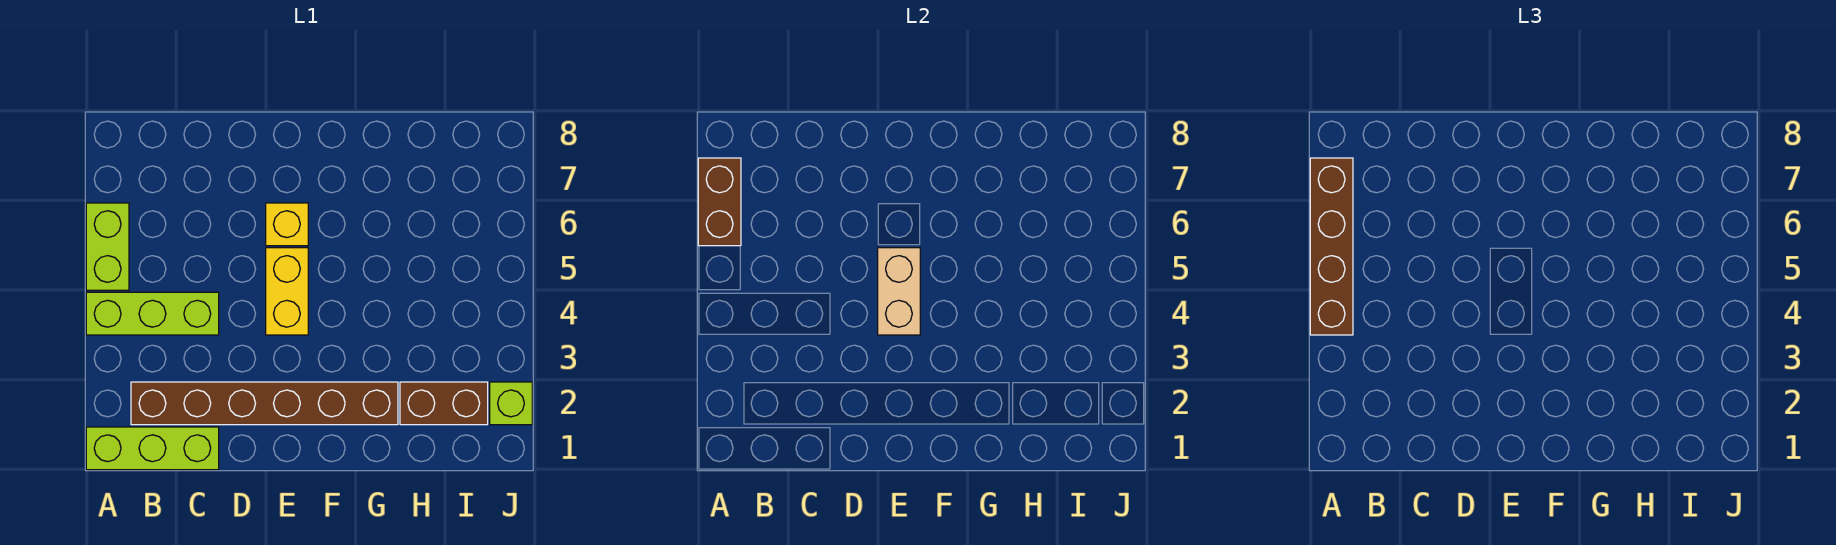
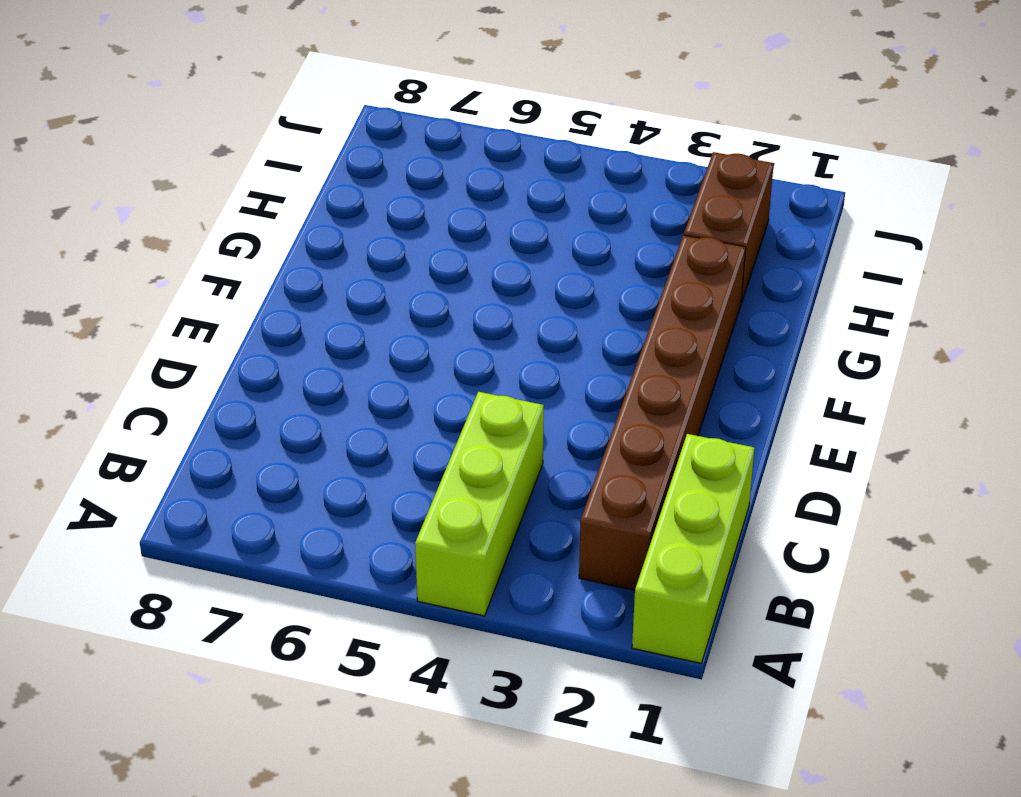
none -> lime 1x2 brick [86,203,129,290]
none -> yellow 1x2 brick [266,248,308,335]

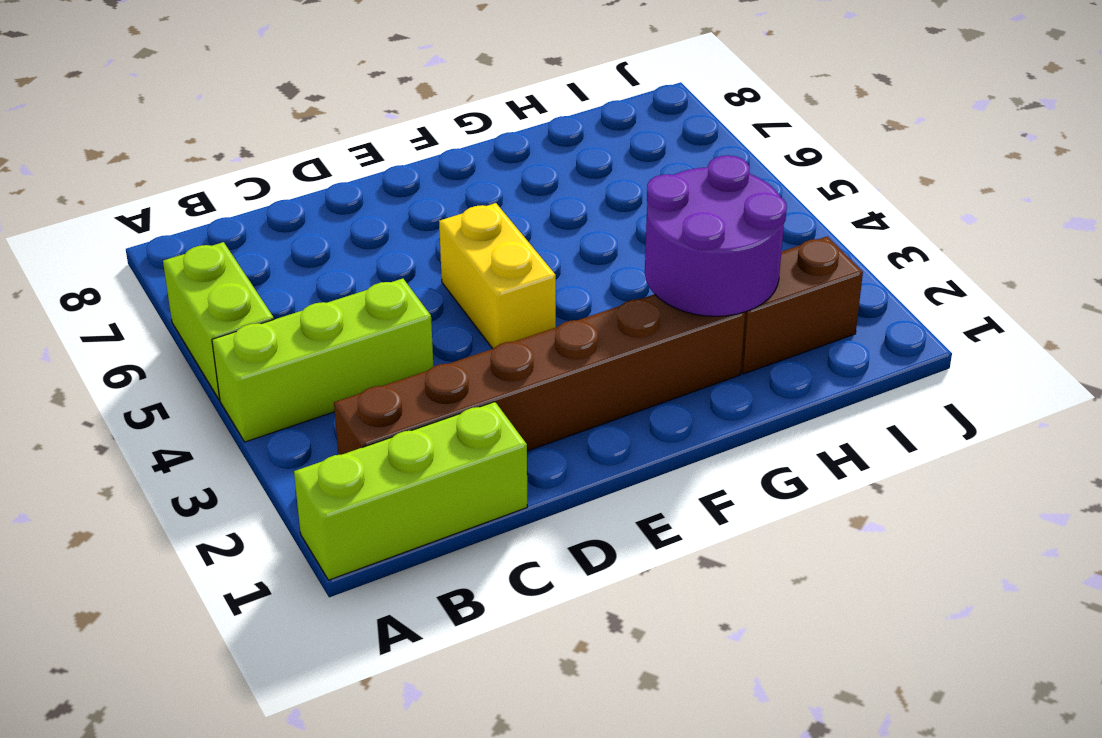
purple 2x2 round brick [645,155,787,316] -> none
none -> yellow 1x1 brick [266,203,308,246]
none -> lime 1x1 brick [490,382,532,425]

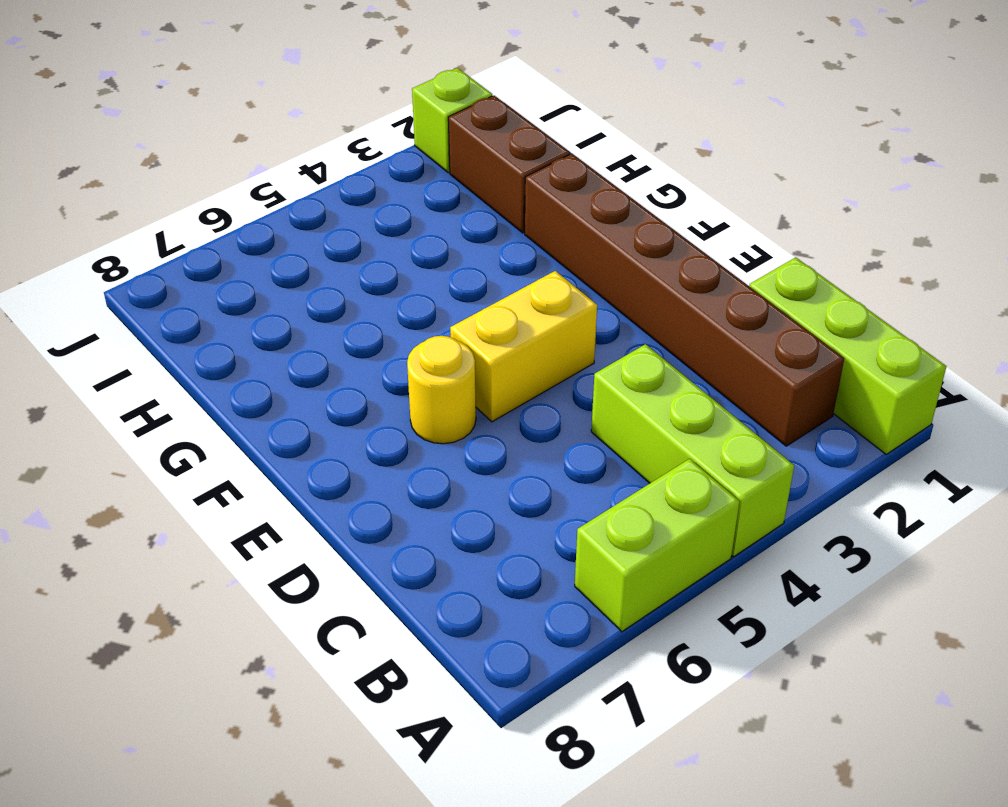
yellow 1x1 round brick [407,336,476,444] -> yellow 1x1 brick [266,203,308,246]
none -> brown 1x2 brick [698,158,741,246]
none -> tan 1x2 brick [878,248,920,335]

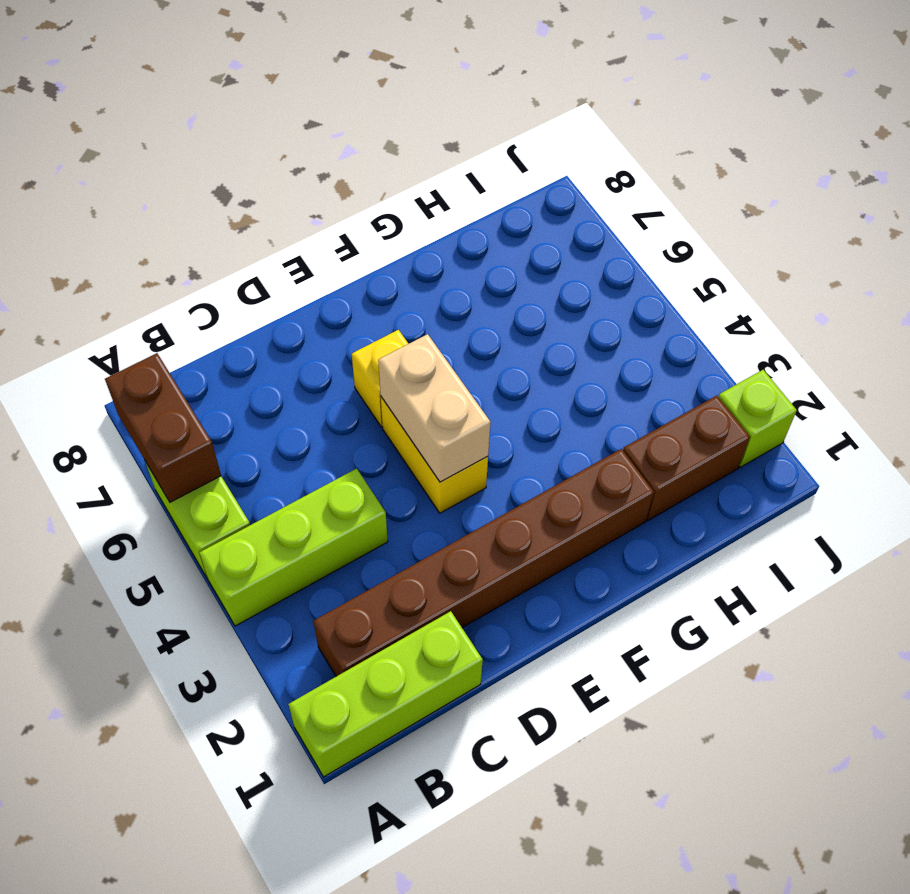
none -> brown 1x4 brick [1310,158,1353,335]

